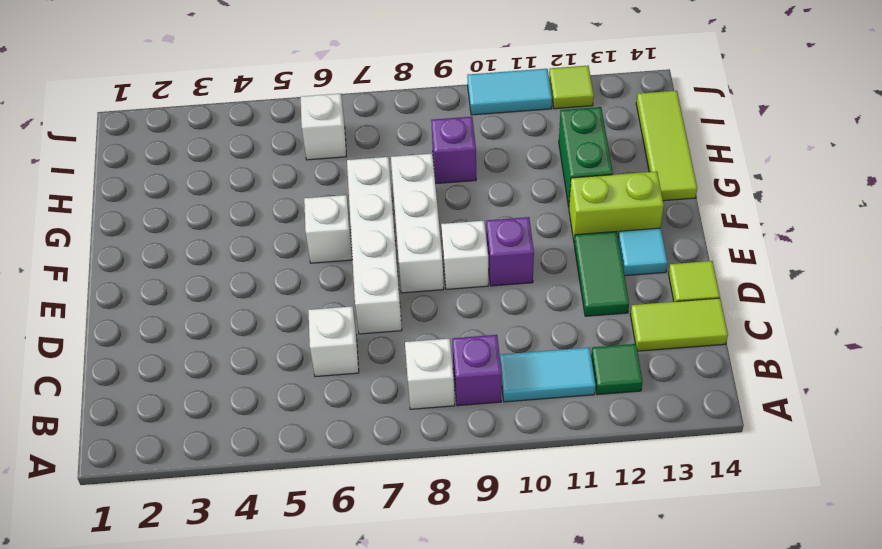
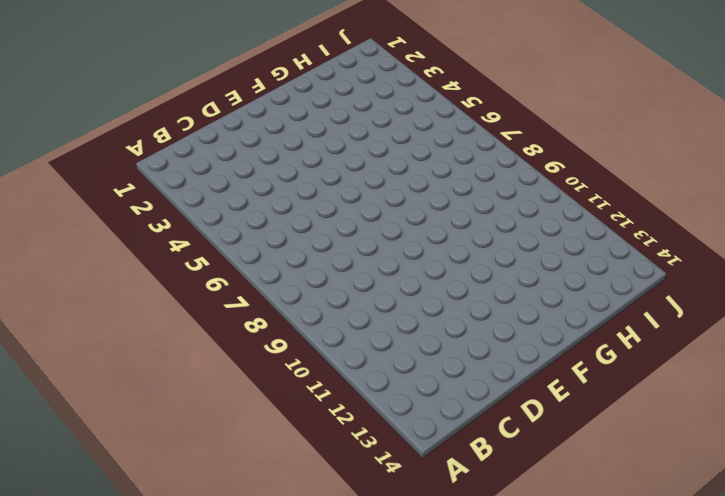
none -> white 1x1 brick [405,338,455,409]
none -> purple 1x1 brick [452,335,502,406]
none -> cyan 1x2 tile [500,347,596,402]

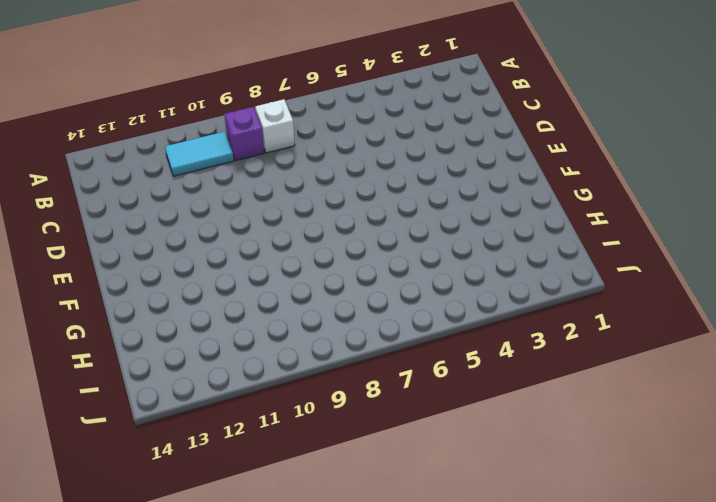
none -> green 1x1 tile [591,344,642,395]
none -> white 1x1 brick [308,306,359,377]
none -> lime 1x2 tile [630,298,728,351]

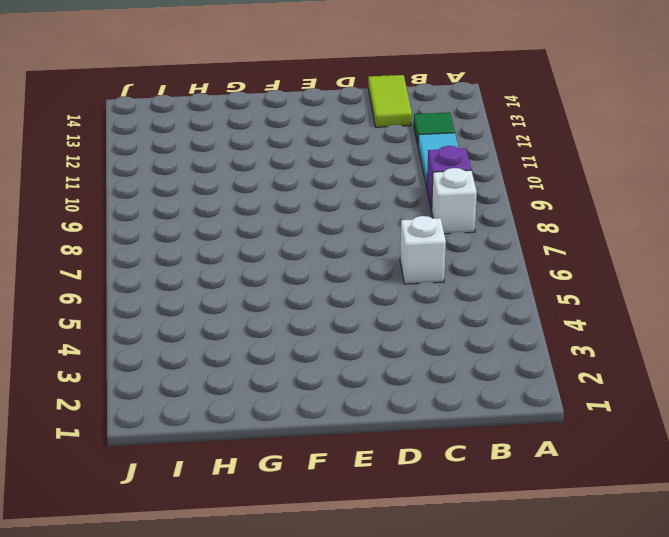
none -> white 1x4 brick [347,157,402,334]
none -> green 1x2 tile [574,231,629,316]
none -> lime 1x1 tile [669,261,720,302]

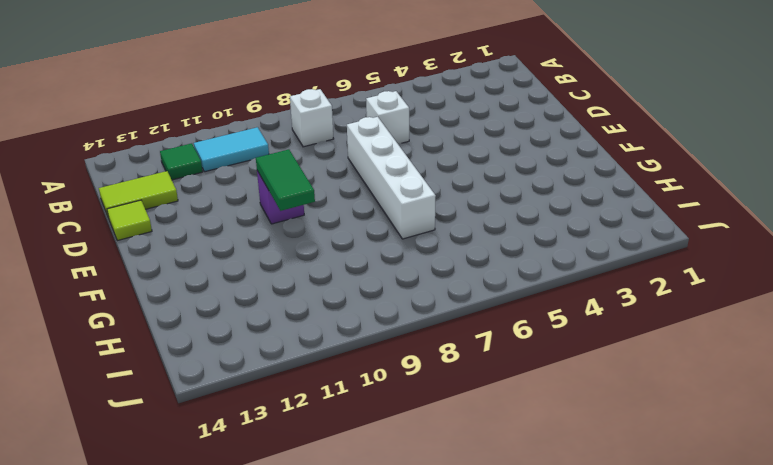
green 1x2 tile [256,149,315,211] -> green 1x2 tile moved to [574,231,629,316]
none -> purple 1x1 brick [452,335,502,406]
none -> white 1x3 brick [391,154,444,293]
none -> white 1x1 brick [441,221,488,289]

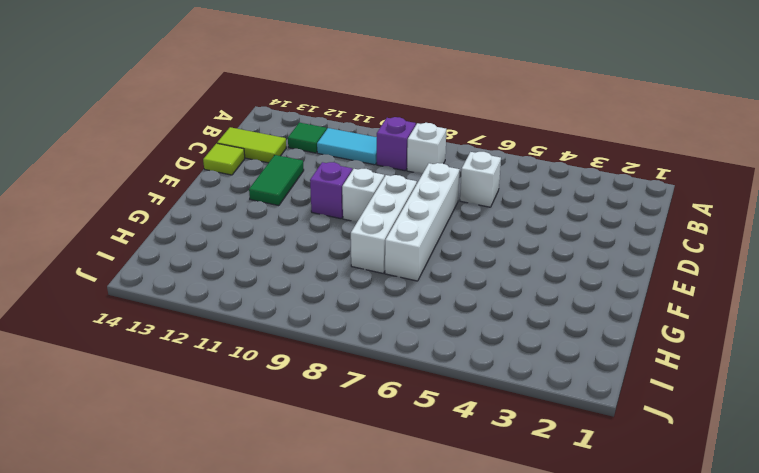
none -> cyan 1x1 tile [618,228,668,276]
none -> white 1x1 brick [304,195,352,263]
none -> lime 1x2 brick [569,171,664,241]

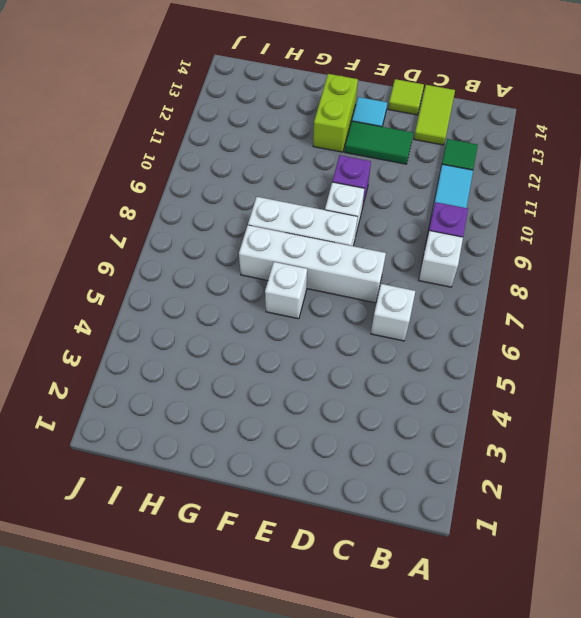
none -> green 1x2 brick [559,107,613,207]
none -> lime 1x3 tile [636,91,697,201]
none -> purple 1x1 brick [431,117,476,184]

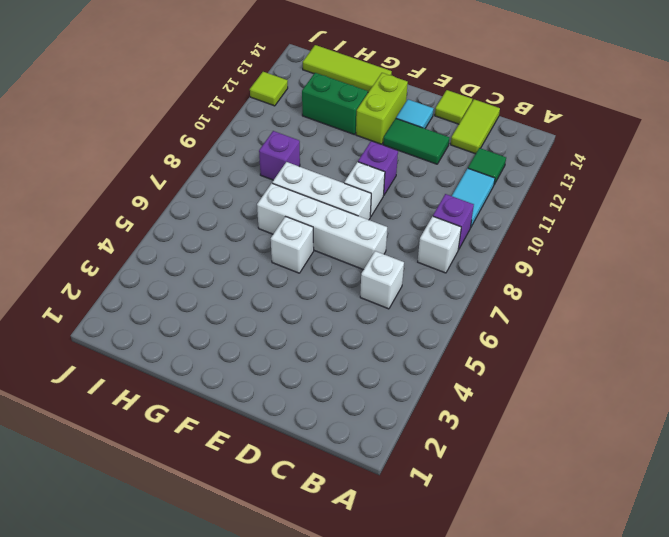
none -> white 1x1 brick [301,94,346,160]
none -> cyan 1x2 tile [467,69,552,115]

